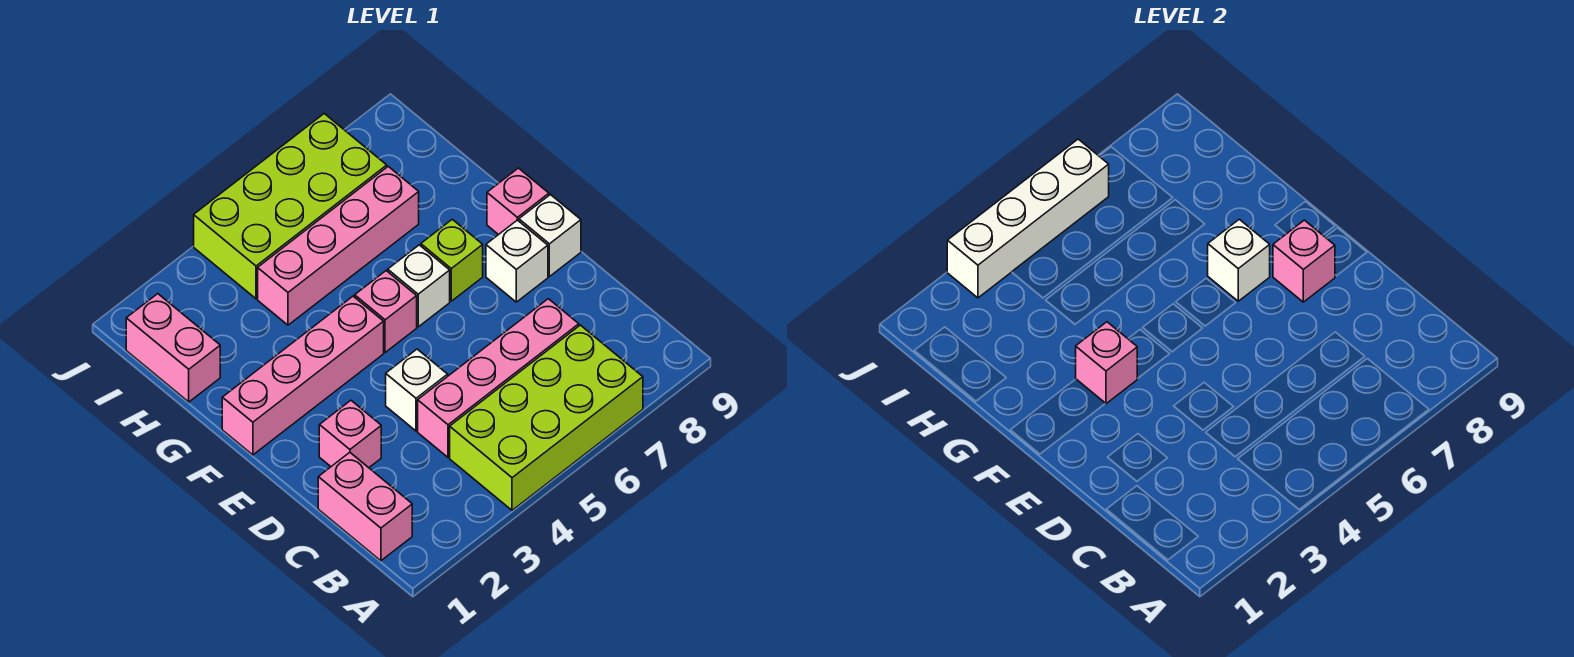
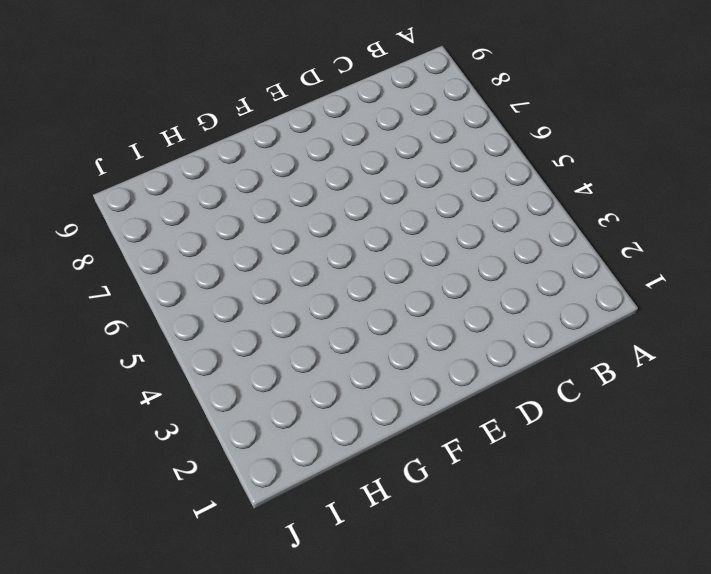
none -> lime 2x4 brick [450,325,643,510]
none -> pink 1x2 brick [318,453,412,561]
none -> pink 1x4 brick [418,299,579,457]

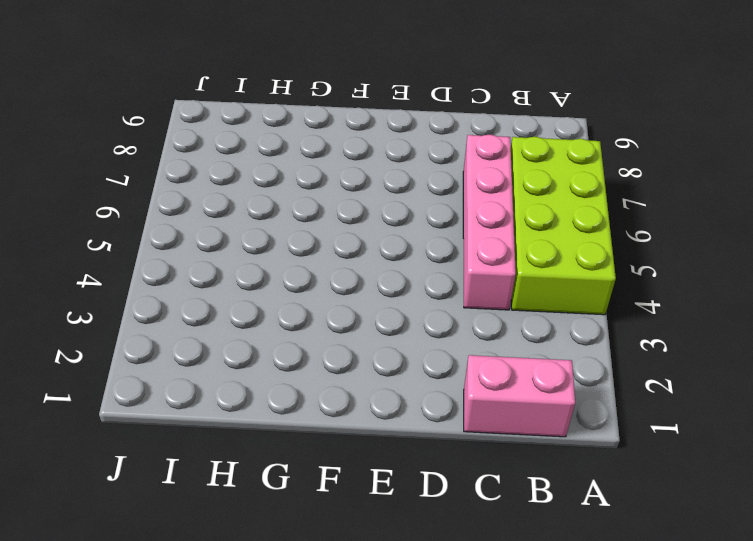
none -> pink 1x1 brick [319,400,381,468]
none -> white 1x1 brick [386,349,448,431]
none -> white 1x1 brick [486,220,548,302]

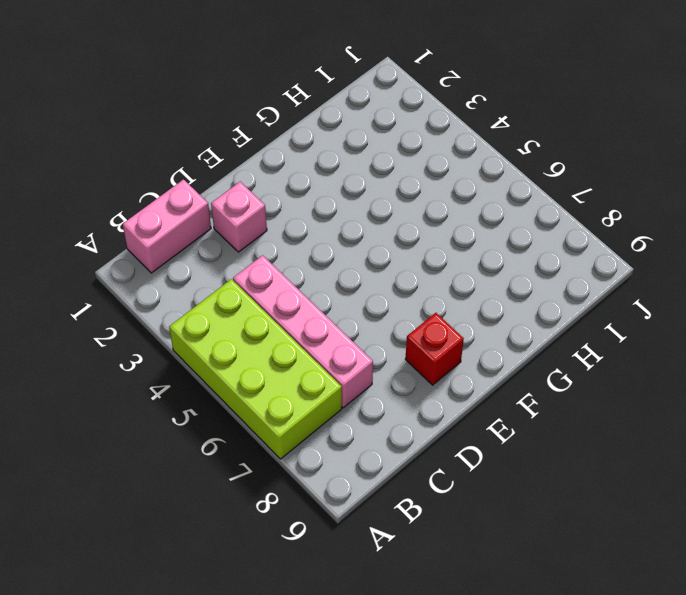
red 1x1 brick [405,313,464,385] -> white 1x1 brick [486,220,548,302]
none -> white 1x1 brick [386,349,448,431]
none -> white 1x1 brick [519,195,581,277]
none -> pink 1x4 brick [222,296,384,455]

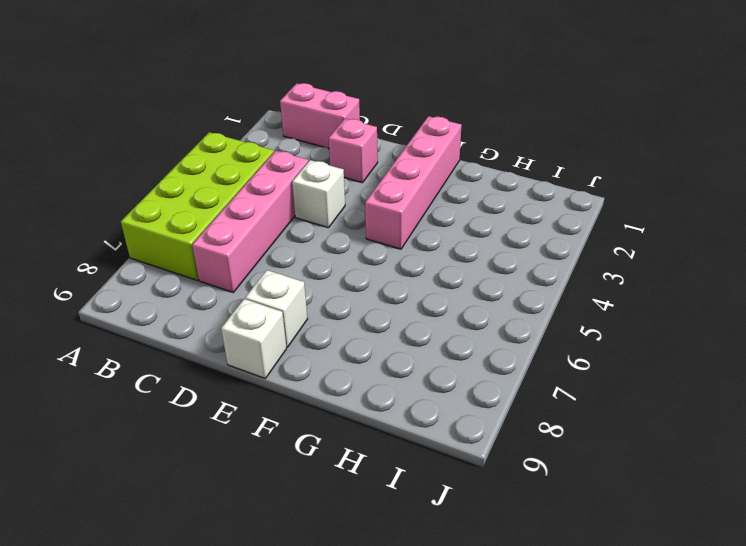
none -> pink 1x1 brick [355,271,417,353]
none -> white 1x1 brick [388,245,450,327]
none -> lime 1x1 brick [421,219,483,301]

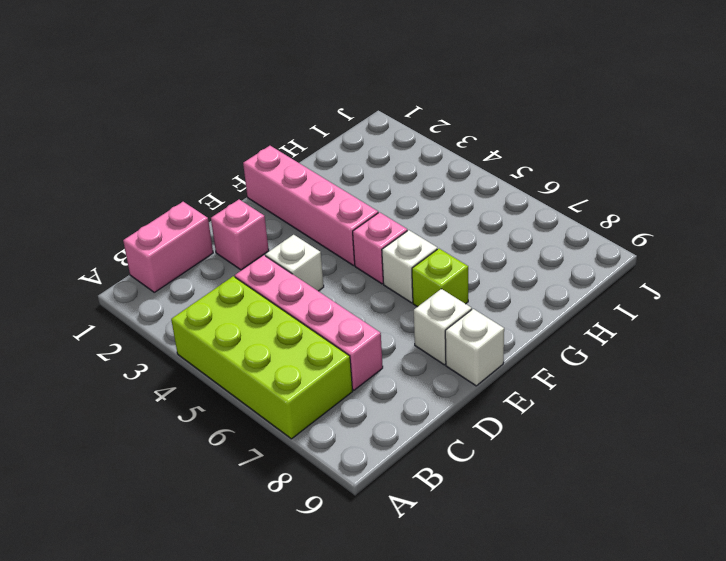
none -> pink 1x1 brick [487,168,549,235]
none -> pink 1x2 brick [126,294,220,402]
none -> pink 1x4 brick [258,166,419,325]

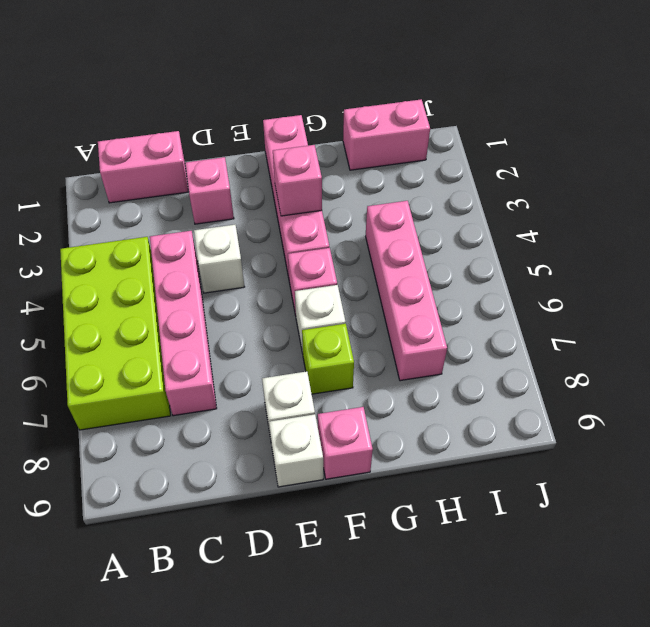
none -> lime 2x4 brick [194,114,387,299]
none -> pink 1x1 brick [1273,220,1335,302]
none -> white 1x1 brick [1208,219,1270,301]

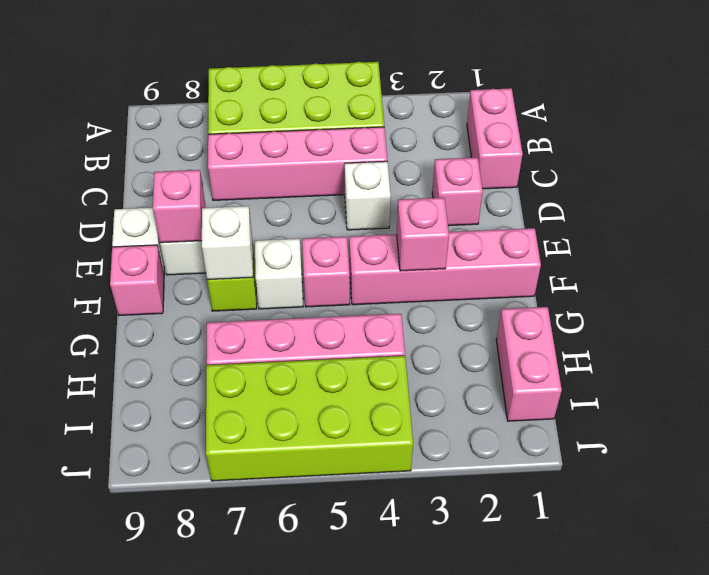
none -> white 1x4 brick [947,139,1109,298]

